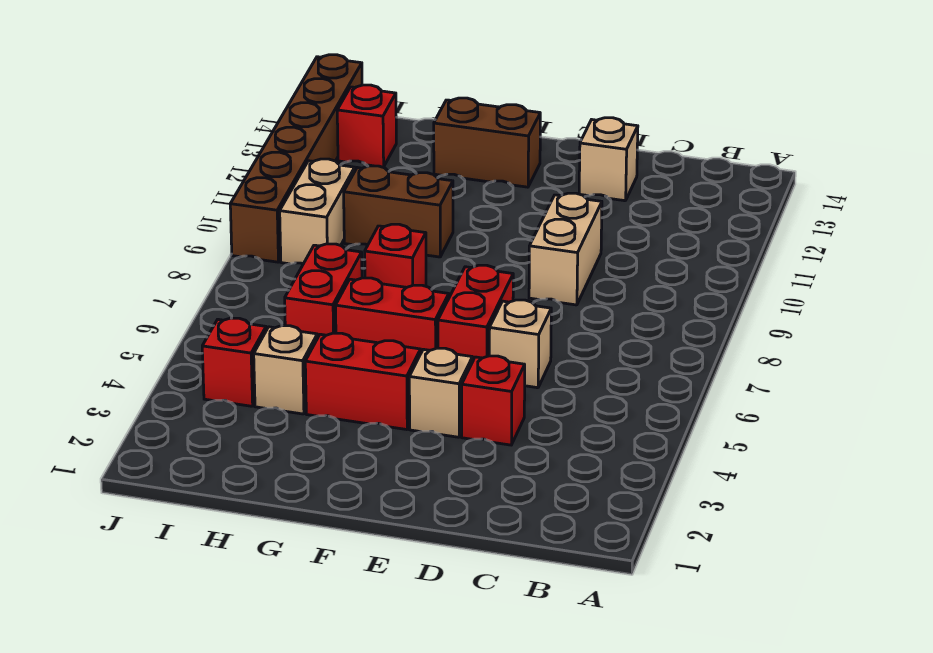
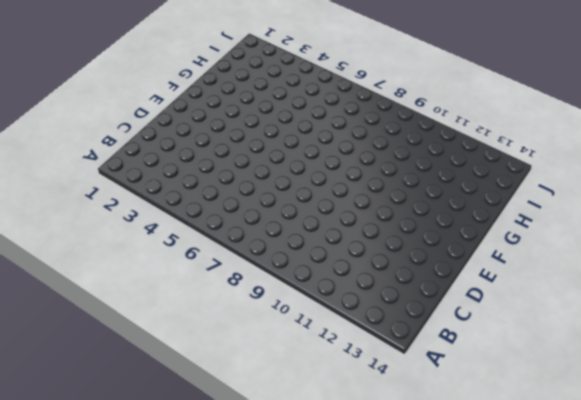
none -> red 1x1 brick [462,356,525,445]
none -> tan 1x1 brick [489,300,551,388]
none -> tan 1x2 brick [529,193,602,305]

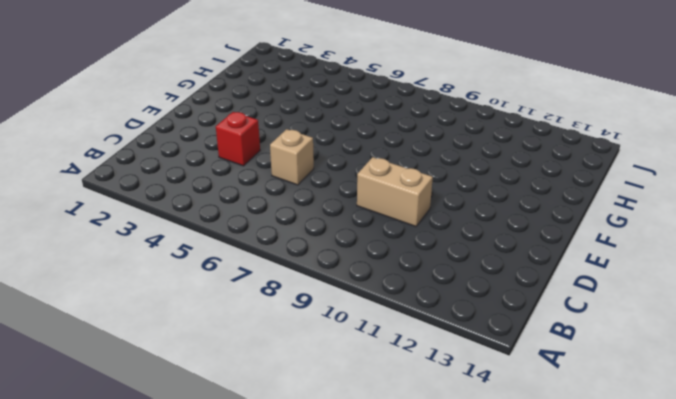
none -> tan 1x1 brick [579,118,638,201]
none -> tan 1x1 brick [409,348,473,437]
none -> red 1x2 brick [438,265,513,360]

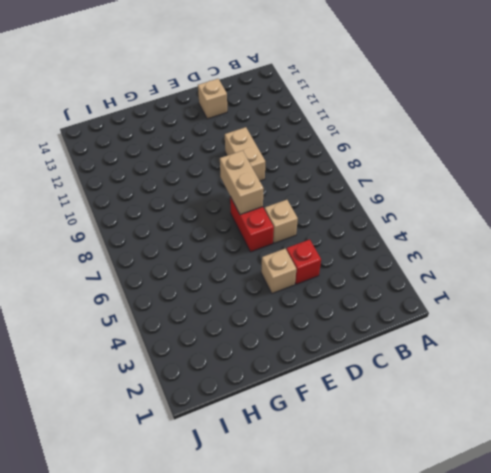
tan 1x2 brick [220,150,264,215] -> tan 1x2 brick moved to [280,159,355,264]
none -> red 1x2 brick [305,333,421,430]
none -> red 1x2 brick [336,278,449,353]
none -> brown 1x2 brick [434,98,540,187]

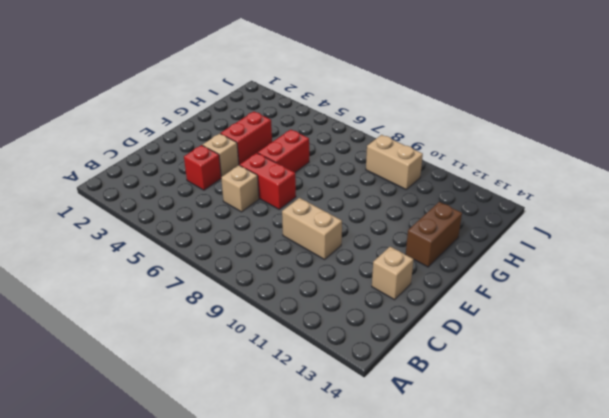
none -> red 1x1 brick [365,224,426,287]
none -> brown 1x2 brick [344,166,453,257]
none -> tan 1x1 brick [254,326,317,414]

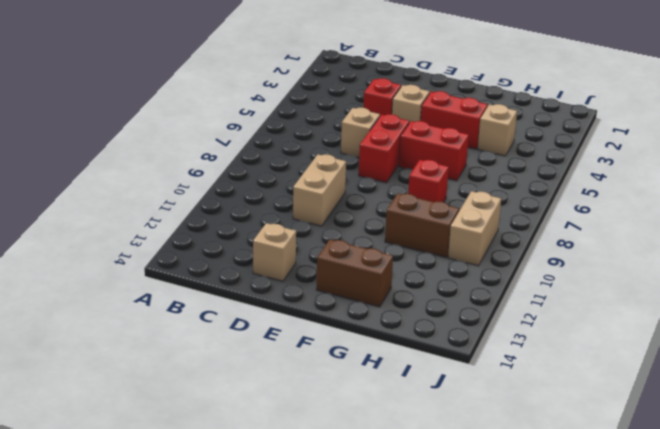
none -> red 1x2 brick [285,244,362,338]
none -> red 1x1 brick [202,318,266,406]
none -> red 1x1 brick [337,85,396,167]

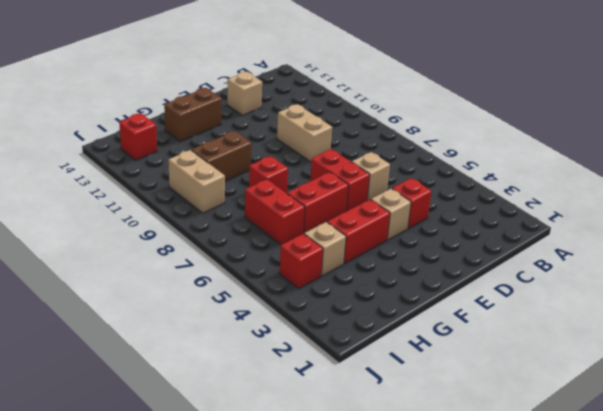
none -> brown 1x6 brick [230,55,362,262]

